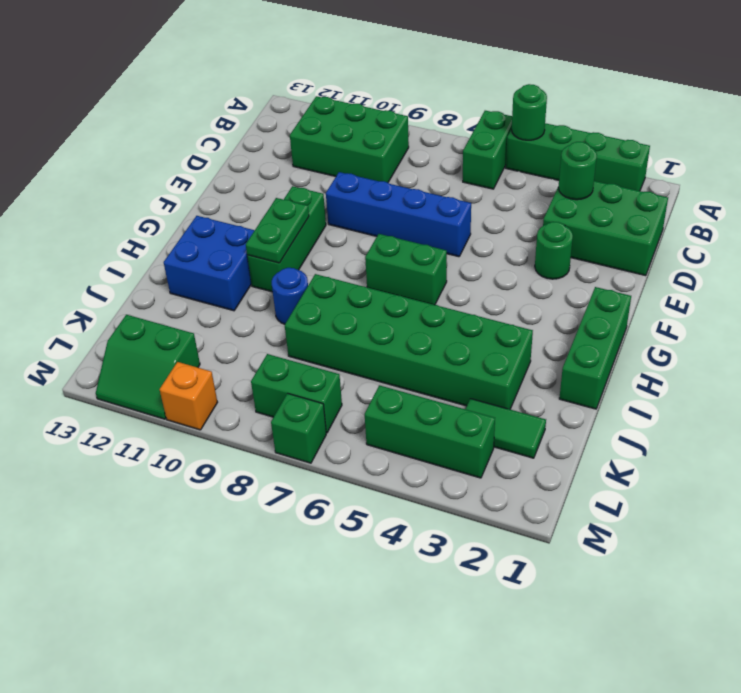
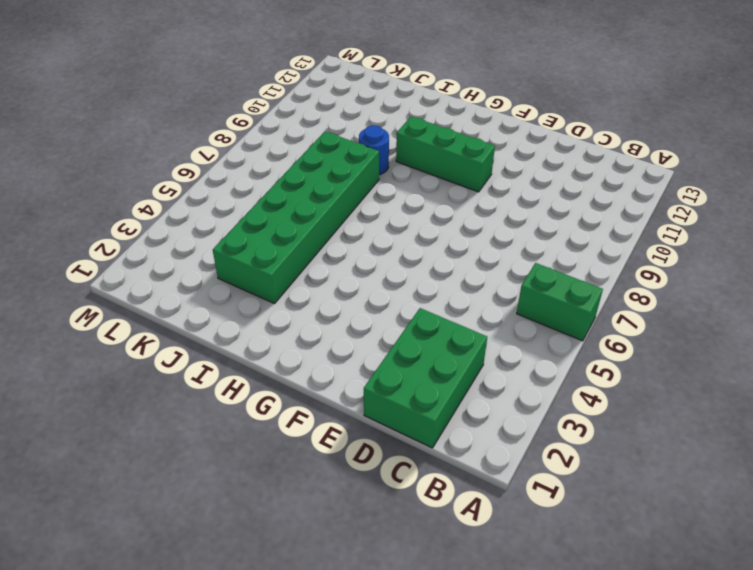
none -> green 1x4 brick [506,123,650,191]
none -> green 2x3 brick [290,96,409,183]
none -> green 1x1 round brick [535,222,573,279]

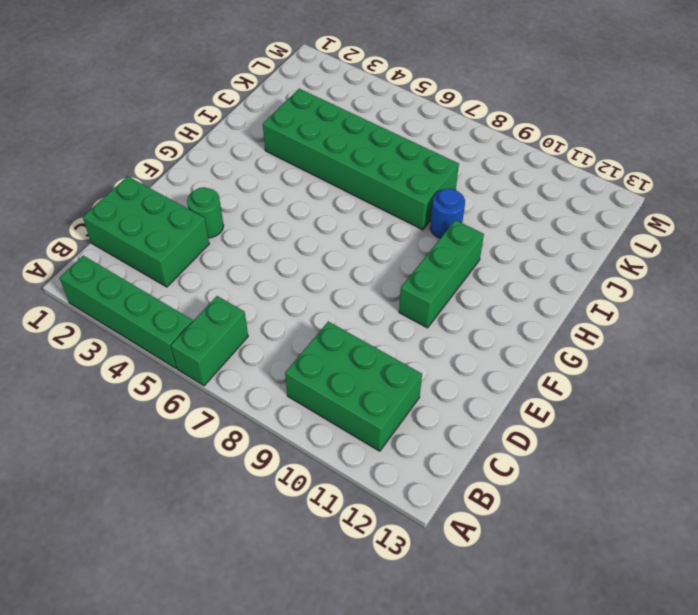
none -> blue 1x4 brick [326,172,471,257]
none -> green 1x3 brick [559,287,631,409]
none -> green 1x2 brick [365,234,447,305]

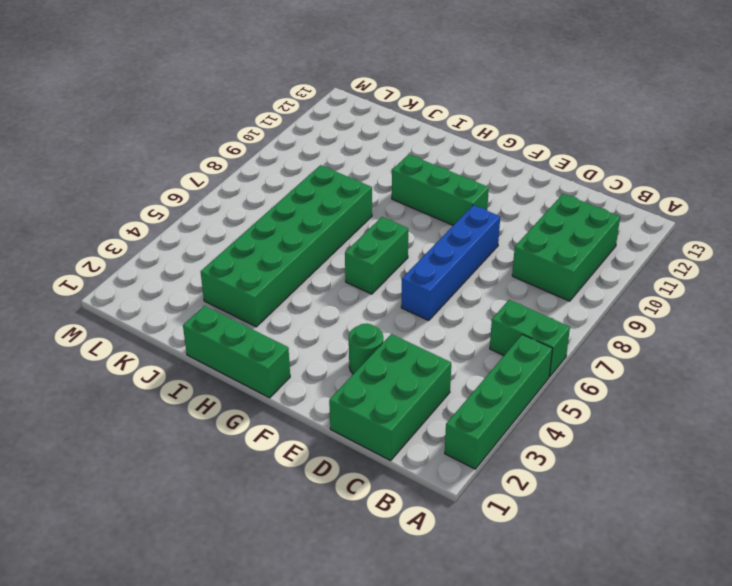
none -> blue 2x2 brick [164,216,255,311]
none -> blue 1x1 round brick [272,268,308,324]
none -> green 1x2 tile [466,399,546,458]

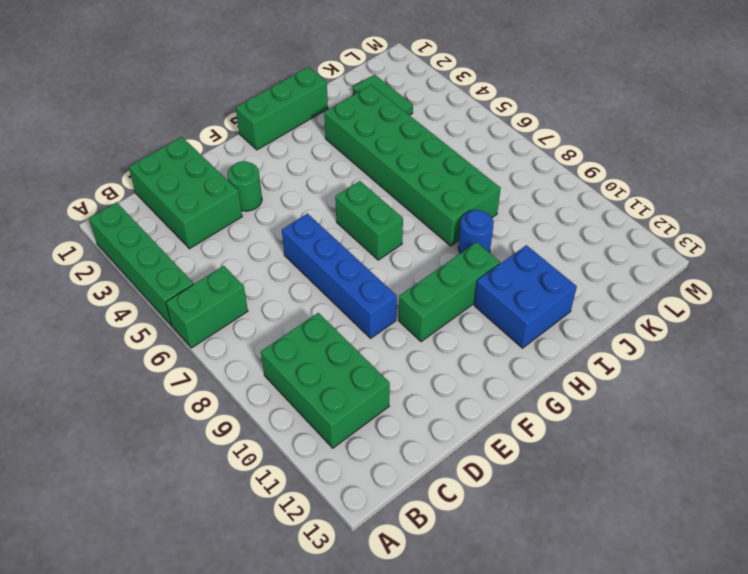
none -> green 1x3 brick [365,385,495,478]
none -> green 1x2 brick [251,354,342,433]
none -> green 2x2 slope [96,315,200,419]

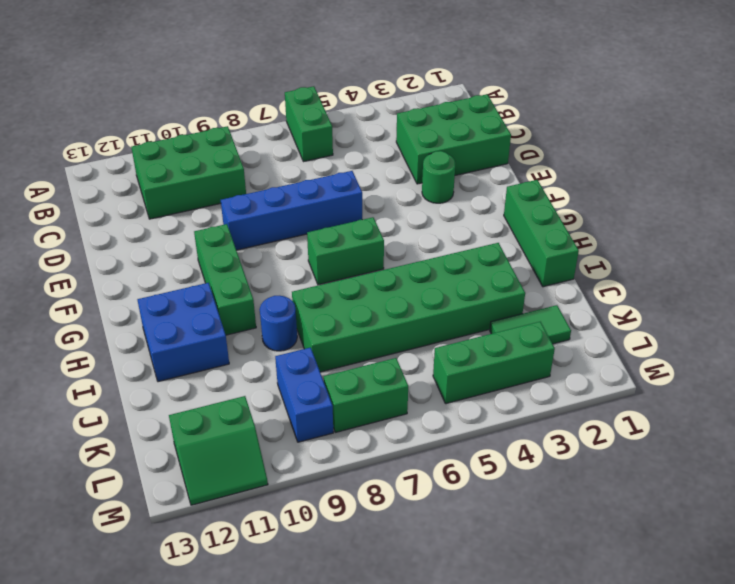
blue 1x2 brick [275,348,333,442] -> none
none -> green 1x4 brick [506,123,650,191]
none -> green 1x1 brick [271,393,326,463]
none -> orange 1x1 brick [160,362,218,430]

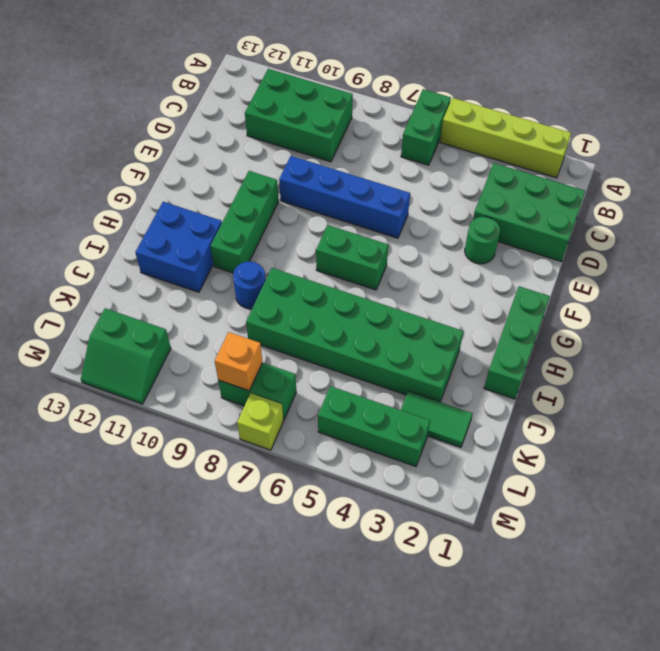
lime 1x4 brick [440,98,571,178] -> green 1x4 brick [506,123,650,191]
orange 1x1 brick [215,332,262,391] -> orange 1x1 brick moved to [160,362,218,430]
lime 1x1 brick [237,393,284,450] -> green 1x1 brick [271,393,326,463]
none -> green 1x1 round brick [512,84,547,140]
none -> green 1x1 round brick [558,142,597,200]
none -> green 1x2 plate [246,198,309,263]

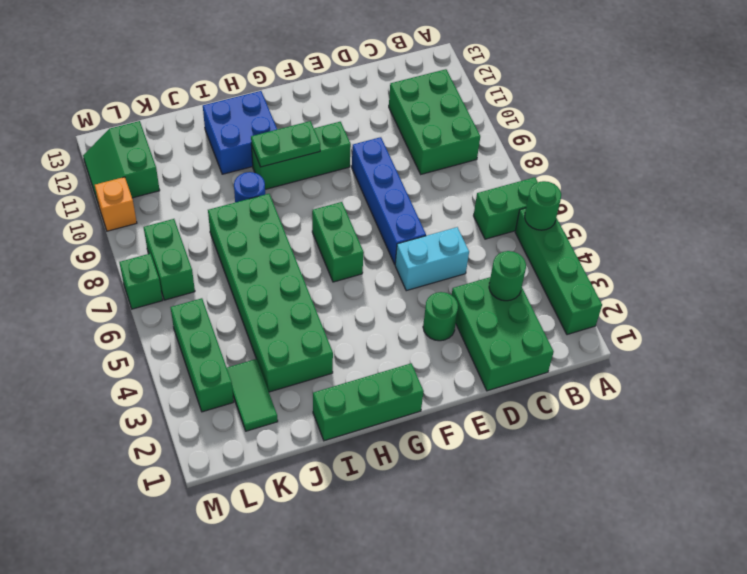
cyan 1x2 brick [395,227,469,291] -> none

